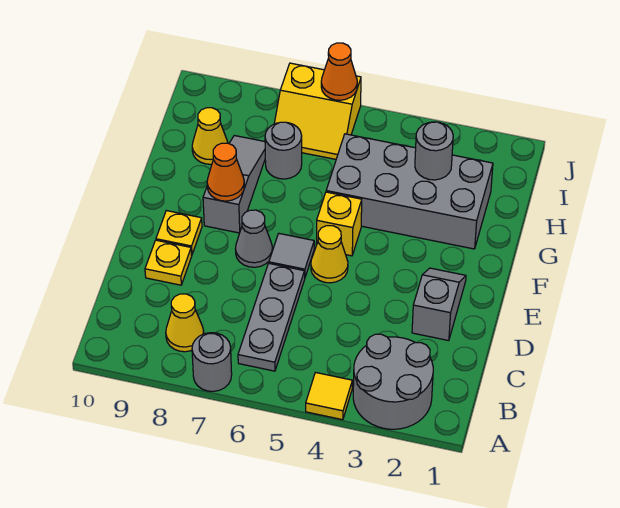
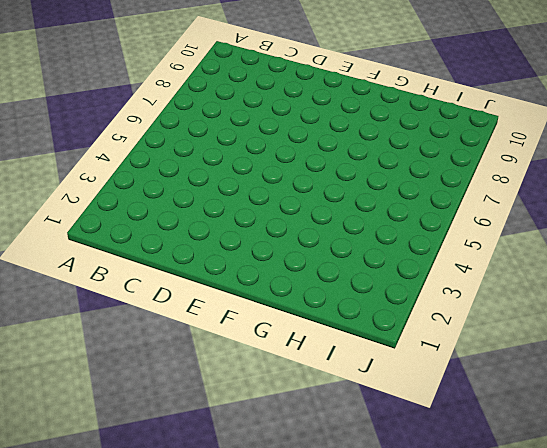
none -> grey 2x2 round brick [353,334,433,429]
none -> yellow 1x1 tile [306,373,352,420]
none -> grey 1x1 round brick [192,333,232,391]

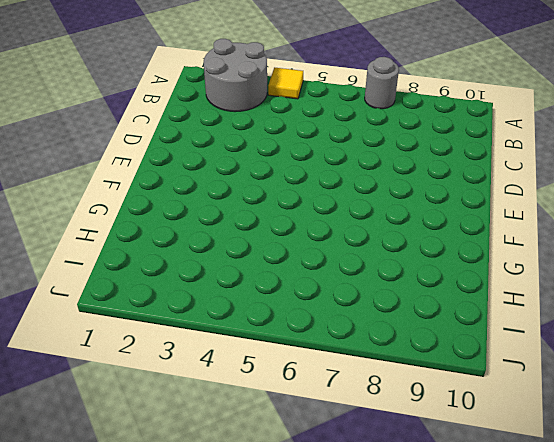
none -> grey 1x3 plate [238,264,305,371]
none -> yellow 1x1 cone [166,294,204,352]
none -> grey 1x2 slope [412,268,466,341]

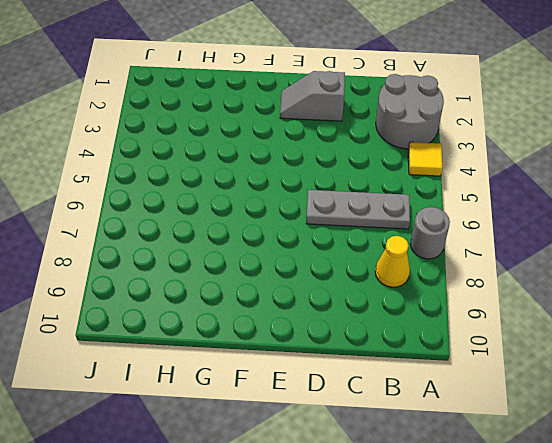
none -> yellow 1x1 plate [145,240,192,285]
none -> yellow 1x1 cone [311,226,348,283]
none -> grey 1x1 tile [269,234,314,277]

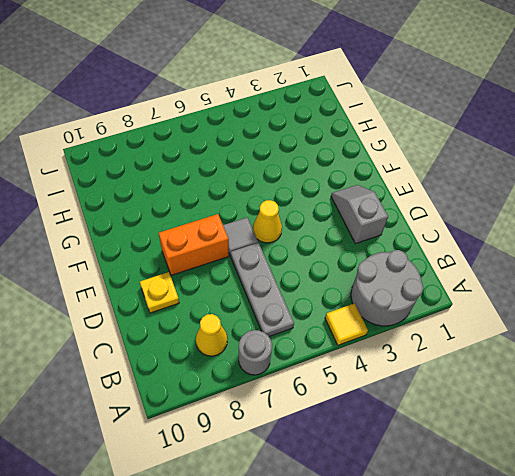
orange 1x2 brick [159,214,229,275] -> grey 1x1 cone [236,210,273,267]
none -> yellow 1x1 plate [156,211,202,255]
none -> yellow 1x1 brick [316,192,362,256]
none -> grey 1x3 slope [203,136,265,233]

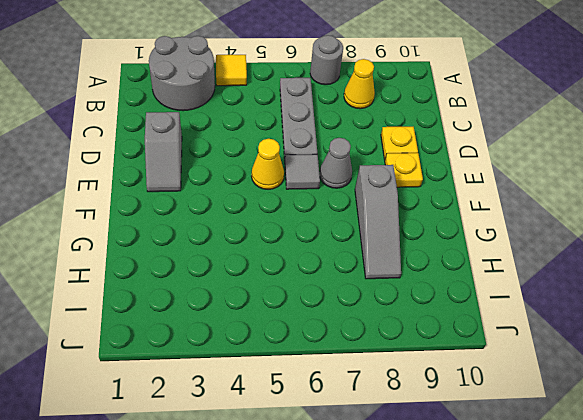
none -> yellow 1x1 brick [316,192,362,256]
none -> grey 2x4 brick [326,134,493,249]
none -> grey 1x1 round brick [265,122,302,179]

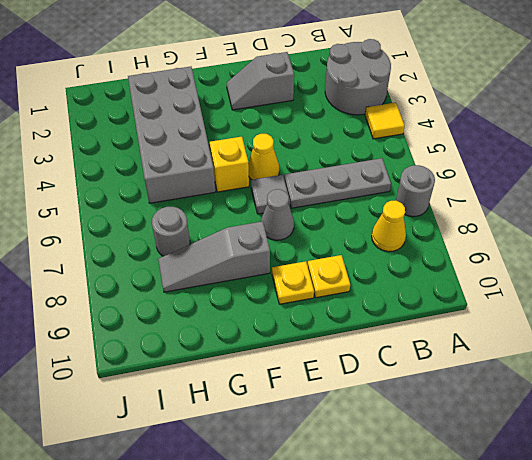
none -> yellow 1x1 cone [192,108,228,164]
none -> yellow 2x2 slope [274,63,361,159]
none -> orange 1x1 cone [207,143,244,201]

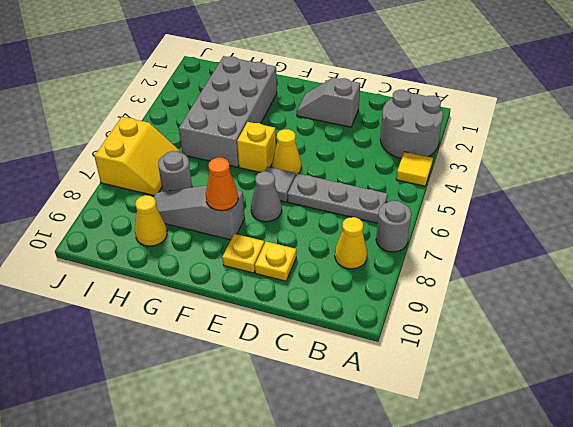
none -> grey 1x1 round brick [415,122,453,180]
none -> orange 1x1 cone [321,43,357,100]

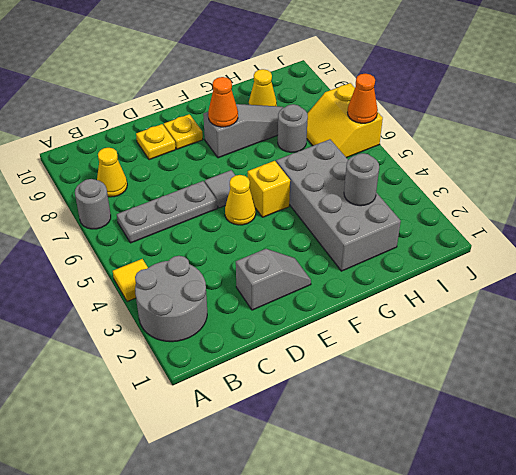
none -> grey 1x1 cone [236,210,273,267]

